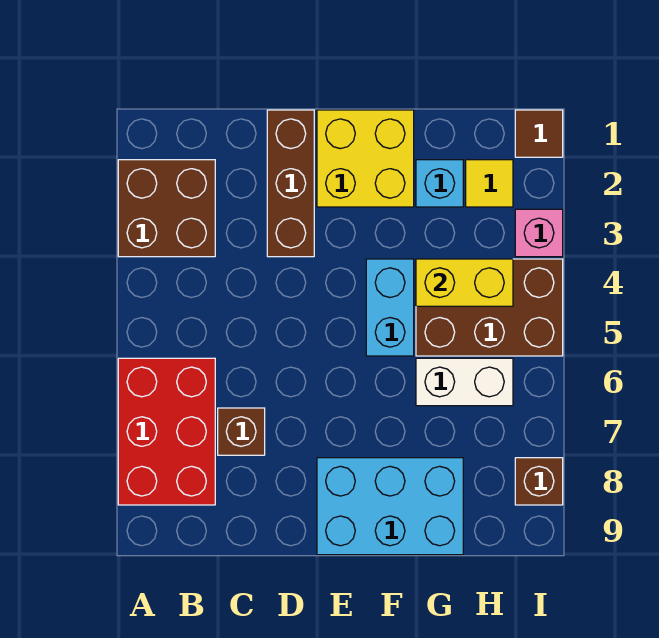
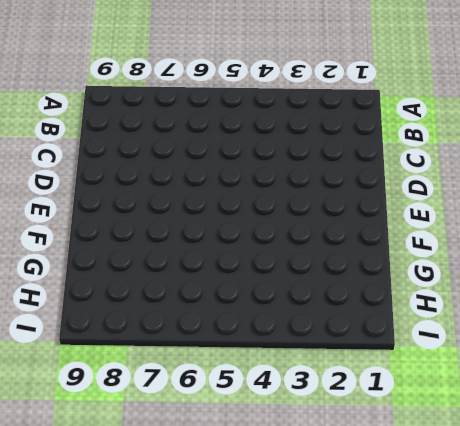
none -> brown 2x2 brick [118,160,215,257]
none -> red 2x3 brick [118,358,215,505]
none -> brown 1x1 brick [218,408,265,455]

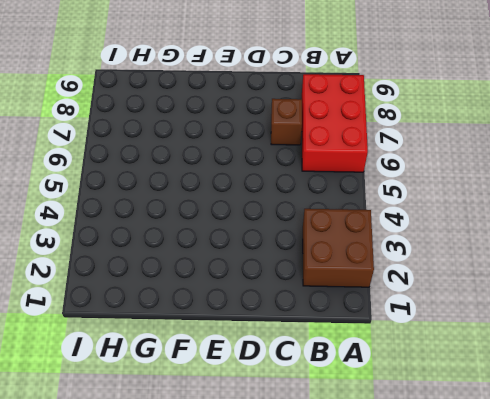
none -> brown 1x3 brick [267,110,314,257]
none -> yellow 2x2 brick [317,110,414,207]
none -> cyan 2x3 brick [317,458,463,555]

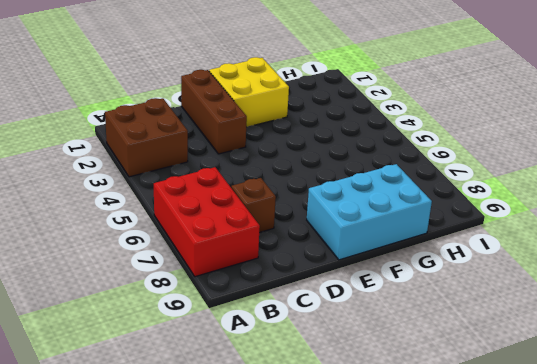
none -> cyan 1x2 brick [366,259,414,356]
none -> cyan 1x1 brick [416,160,463,207]
none -> brown 2x3 brick [416,259,563,356]

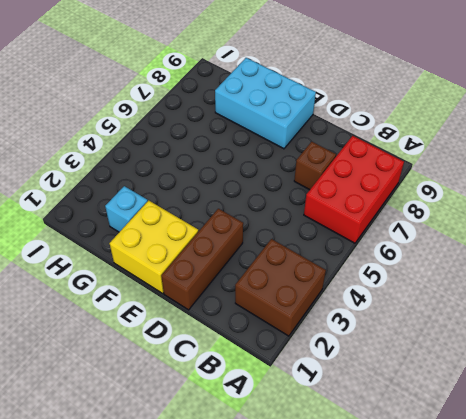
none -> cyan 1x2 brick [366,259,414,356]
none -> brown 2x3 brick [416,259,563,356]
none -> white 1x2 brick [416,358,513,406]

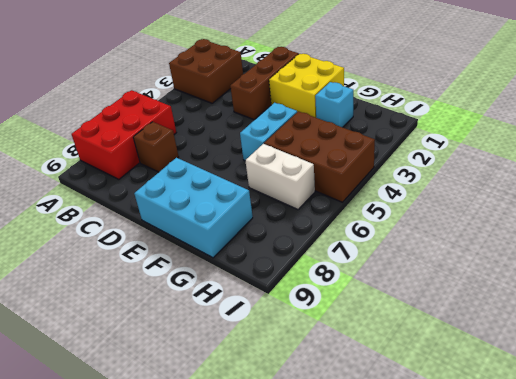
none -> yellow 1x1 tile [466,160,513,207]
none -> brown 1x1 tile [515,110,563,157]
none -> pink 1x1 brick [515,209,563,257]

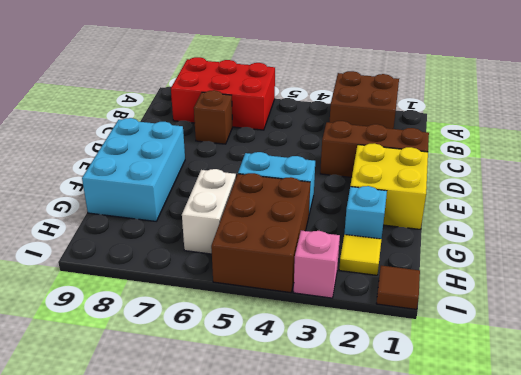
none -> brown 1x1 brick [515,458,563,505]
none -> yellow 1x2 brick [416,259,513,306]

